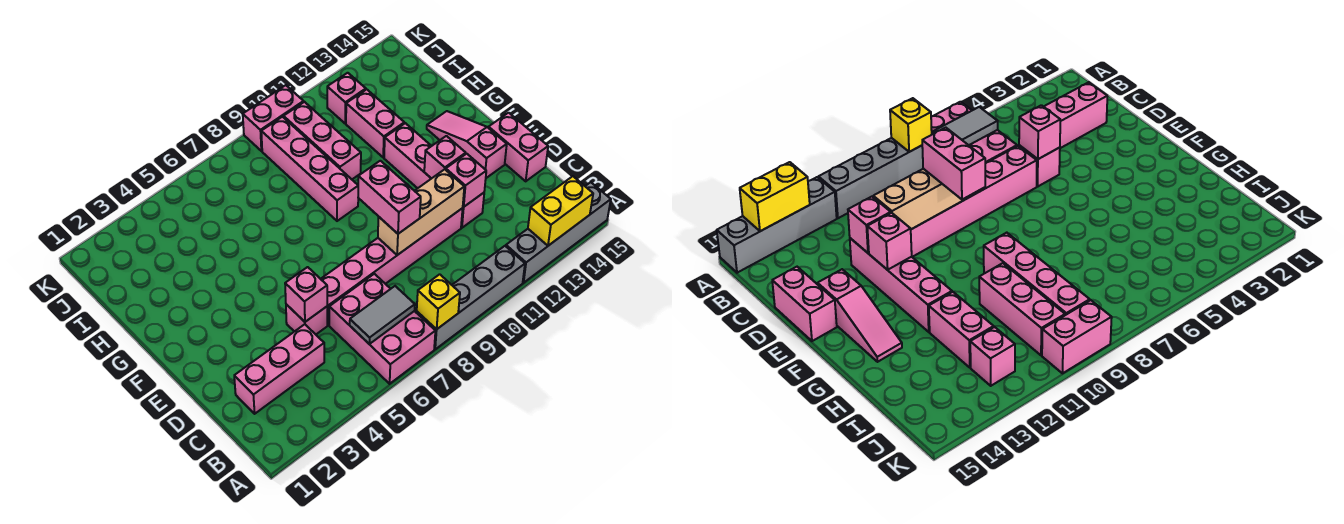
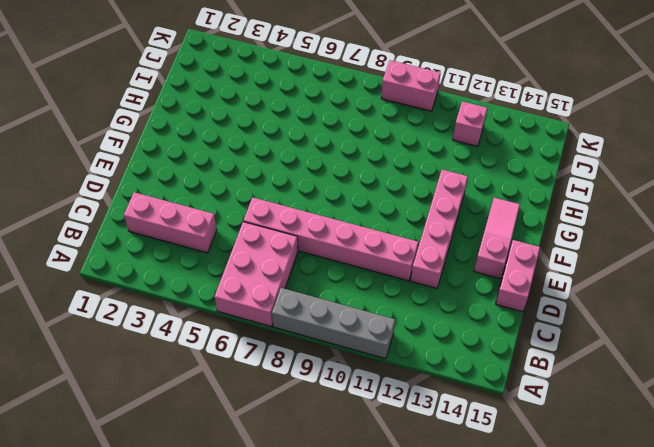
none -> grey 1x4 brick [506,182,611,283]
none -> pink 1x1 brick [286,304,327,334]
none -> pink 1x4 brick [261,117,358,221]

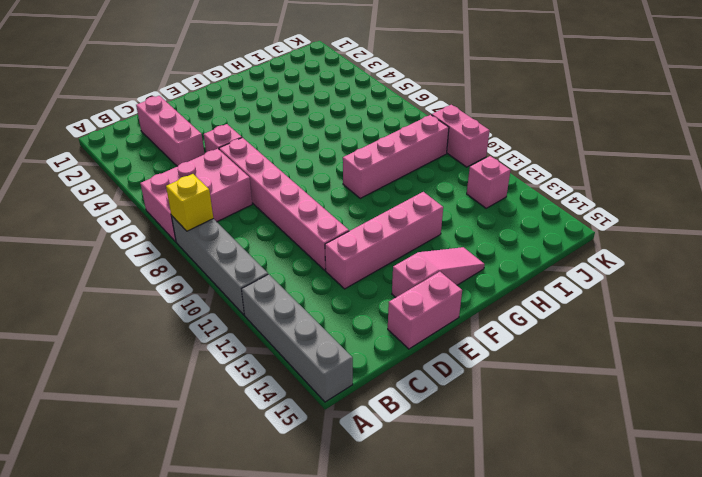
none -> pink 1x3 brick [284,102,361,179]
none -> pink 1x2 brick [346,89,404,157]
none -> yellow 1x2 brick [528,176,593,246]

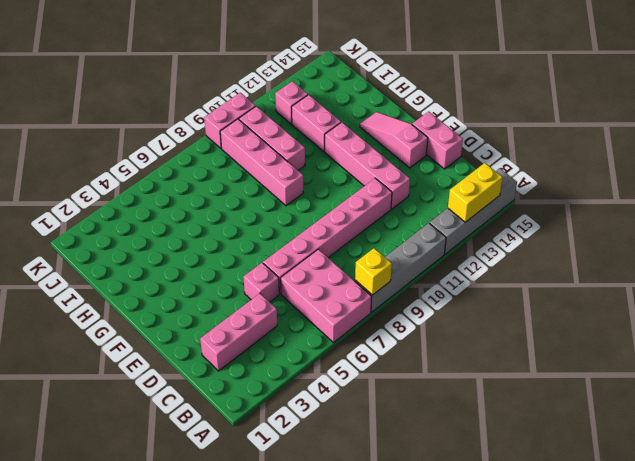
none -> grey 1x2 tile [350,286,415,344]
none -> pink 1x1 brick [285,267,327,322]
none -> tan 1x3 brick [378,169,464,255]

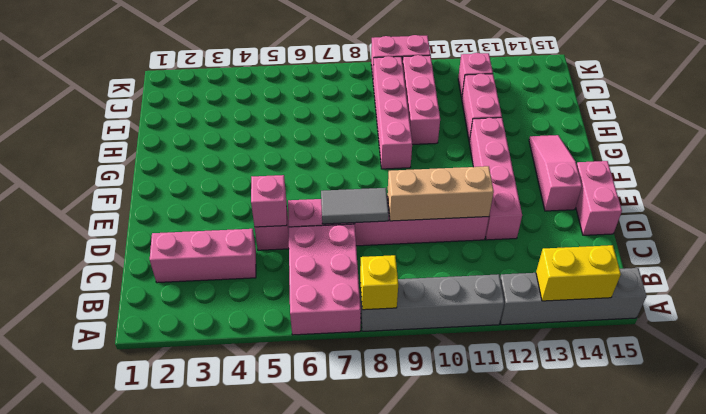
grey 1x2 tile [321,188,389,224] -> grey 1x2 tile moved to [350,286,415,344]
none -> pink 1x1 brick [446,154,486,207]
none -> pink 1x1 brick [424,136,466,179]
none -> pink 1x2 brick [358,161,421,234]

